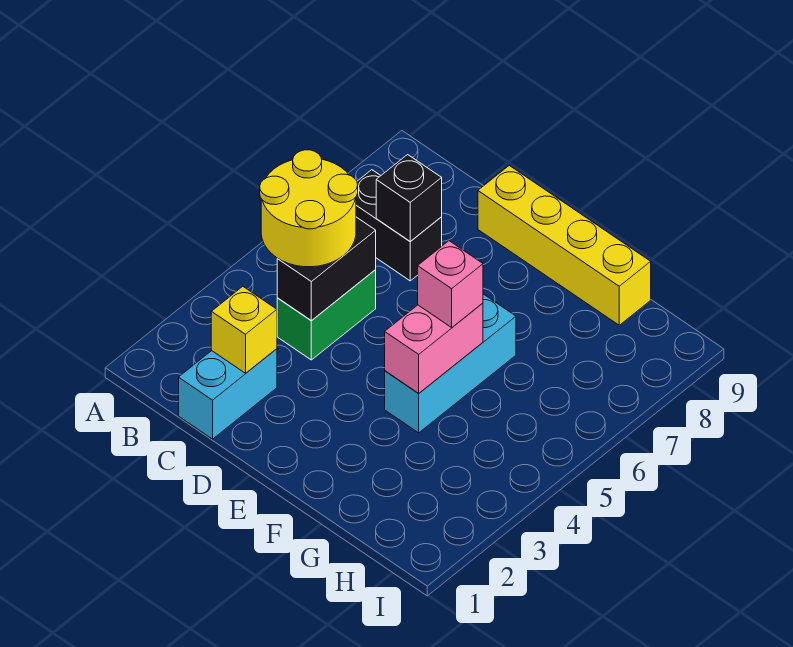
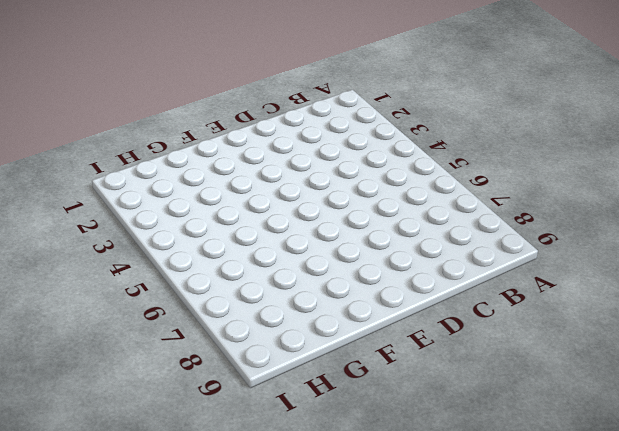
none -> black 1x2 brick [356,170,442,281]
none -> cyan 1x2 brick [179,349,277,439]

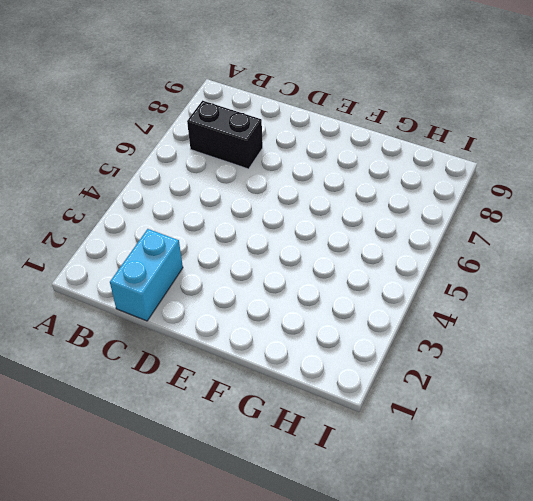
none -> green 1x2 brick [277,270,376,360]
none -> yellow 1x4 brick [478,166,651,325]

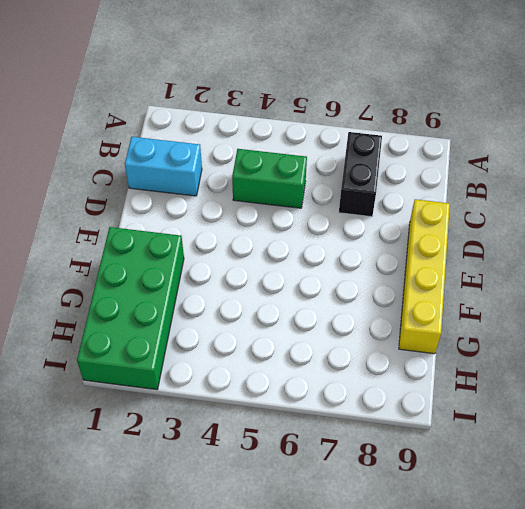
green 2x4 brick [77,227,184,390] -> none
none -> cyan 1x3 brick [385,294,516,433]
none -> yellow 1x1 brick [211,287,277,373]

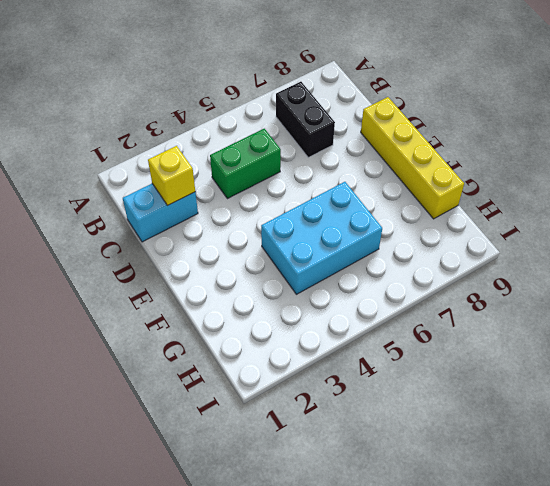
cyan 2x3 brick [261,182,382,294] -> cyan 1x3 brick [385,294,516,433]
none -> black 1x2 brick [277,217,376,321]
none -> black 1x1 brick [376,155,442,241]

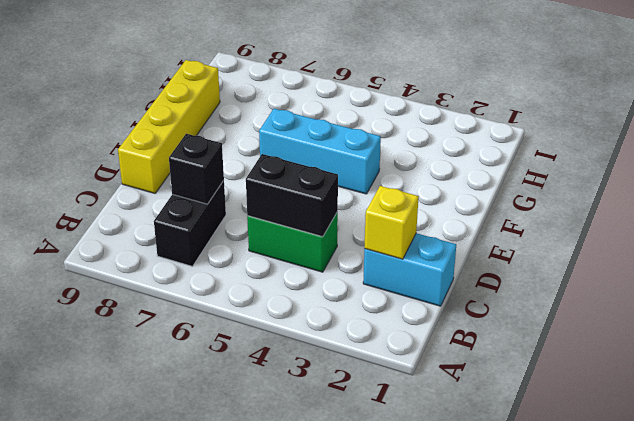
none -> pink 1x2 brick [385,303,483,393]
none -> yellow 2x2 round brick [260,150,358,267]

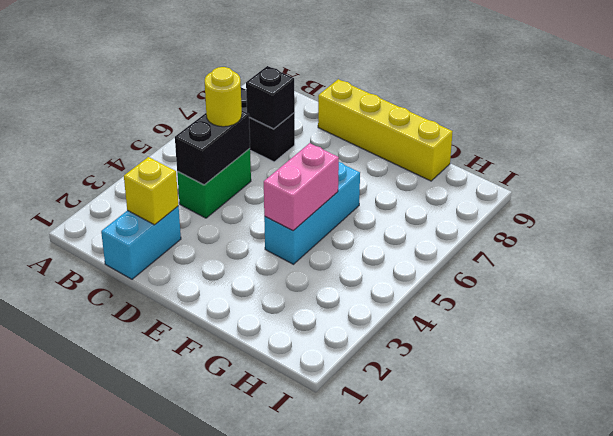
yellow 1x1 round brick [205,67,242,127] -> yellow 2x2 round brick [260,150,358,267]
none -> pink 1x1 brick [418,241,483,327]

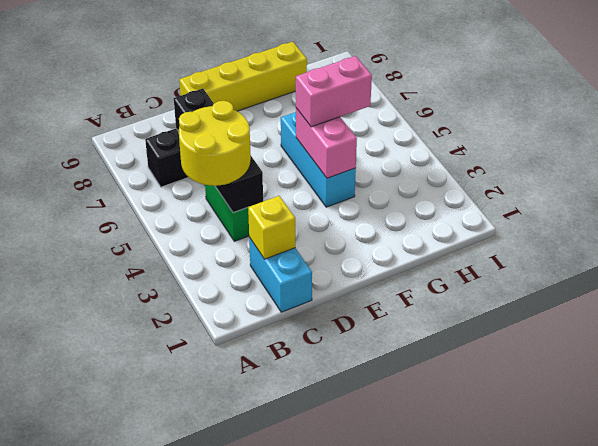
pink 1x2 brick [296,56,372,127] -> pink 1x1 brick [418,241,483,327]

